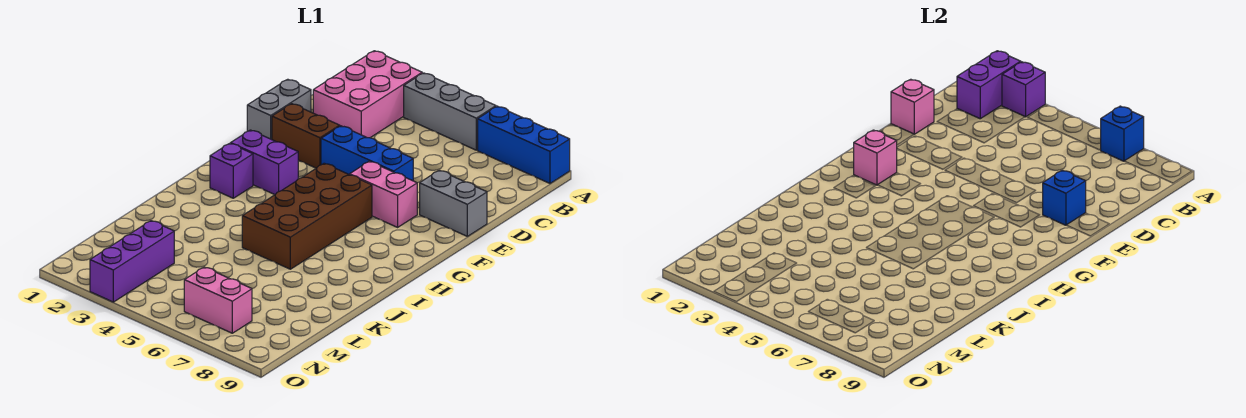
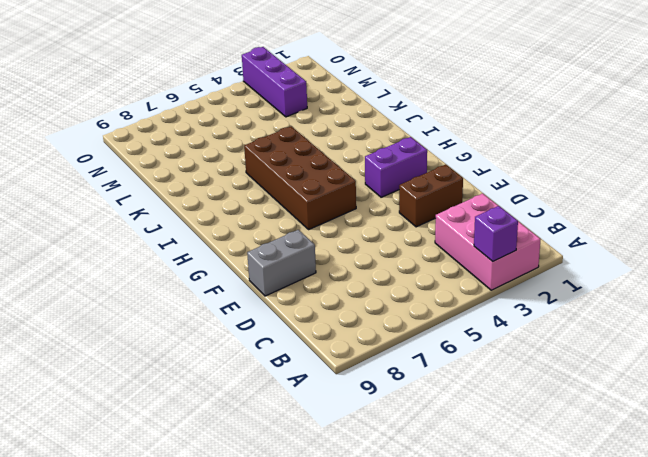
none -> grey 1x3 brick [404,73,496,150]
none -> blue 1x3 brick [478,106,570,183]
none -> grey 1x2 brick [247,79,311,140]

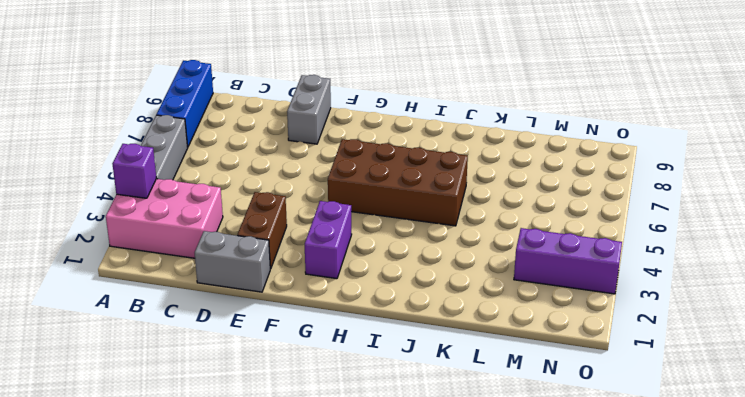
none -> blue 1x3 brick [321,126,413,181]
none -> pink 1x2 brick [350,161,417,227]
none -> purple 1x1 brick [210,143,253,198]

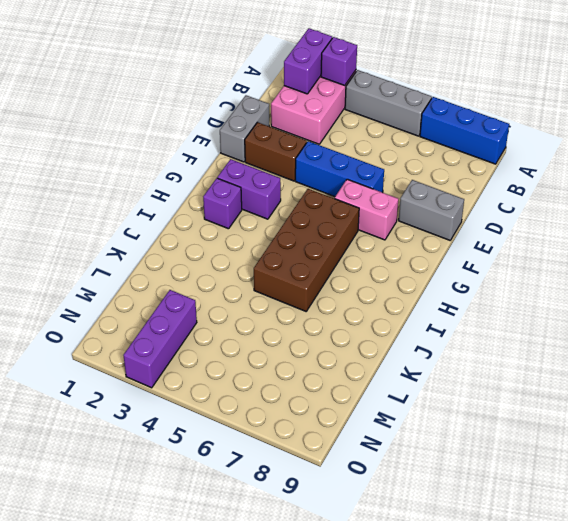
none -> pink 1x2 brick [184,267,252,333]
none -> blue 1x1 brick [1101,106,1144,161]
none -> pink 1x1 brick [891,79,934,134]

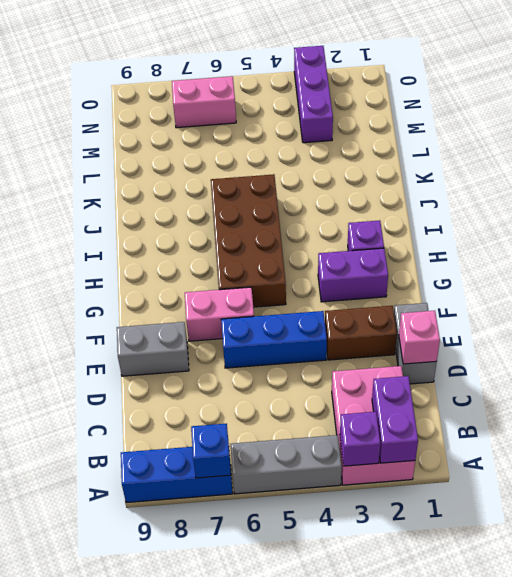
none -> blue 1x1 brick [1043,170,1086,225]
none -> pink 1x1 brick [854,130,897,185]

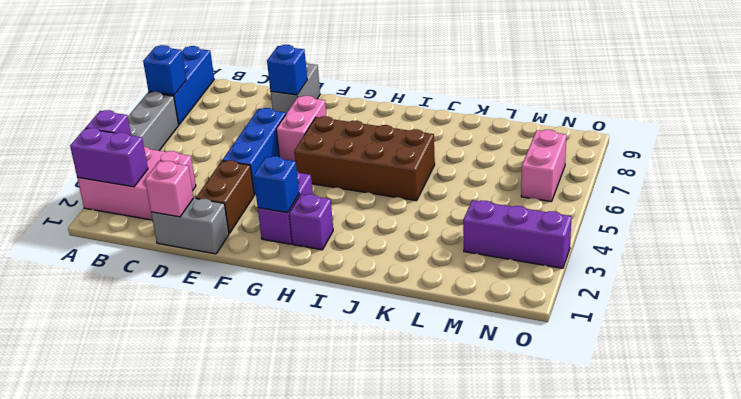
blue 1x1 brick [253,156,299,213] -> pink 1x1 brick [854,130,897,185]

